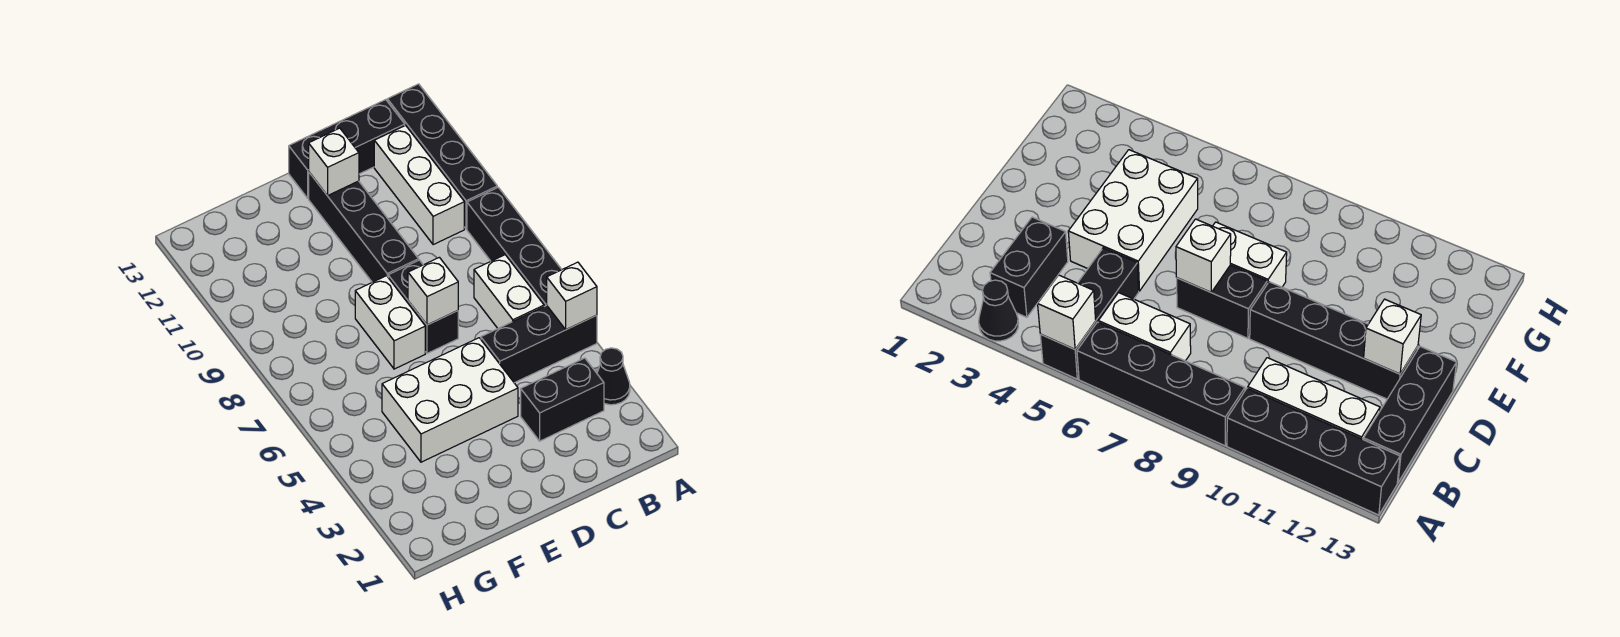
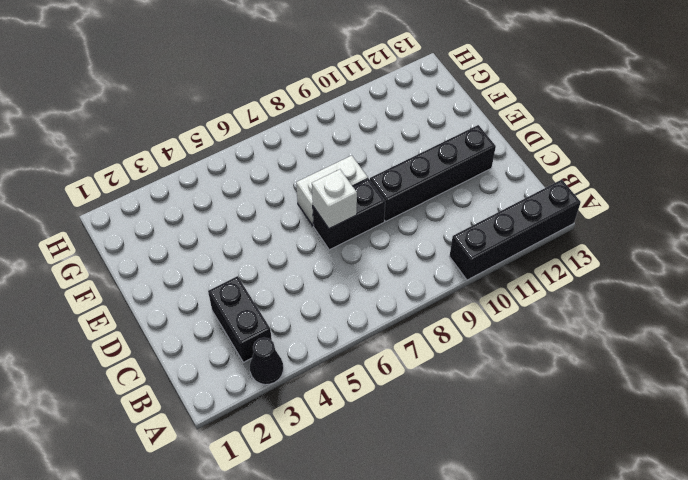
none -> black 1x3 brick [481,306,597,383]
none -> black 1x4 brick [467,187,562,307]
none -> white 1x2 brick [474,255,544,328]

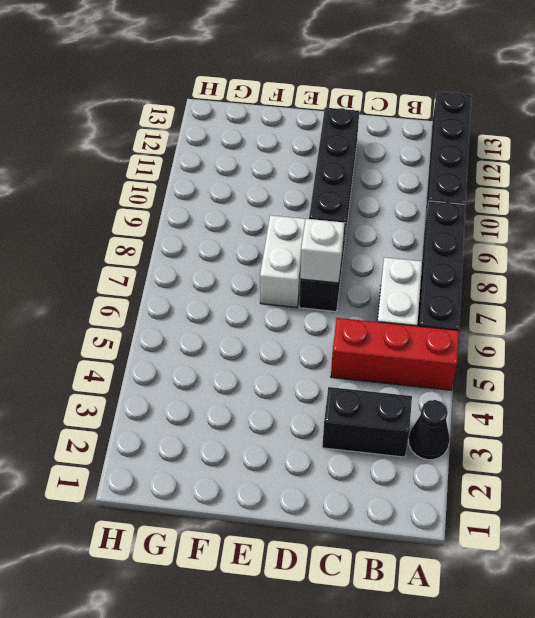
red 1x3 brick [331,318,459,390] -> black 1x3 brick [481,306,597,383]
none -> white 1x3 brick [374,125,464,245]
none -> black 1x3 brick [289,100,405,198]
none -> white 2x3 brick [382,338,518,462]

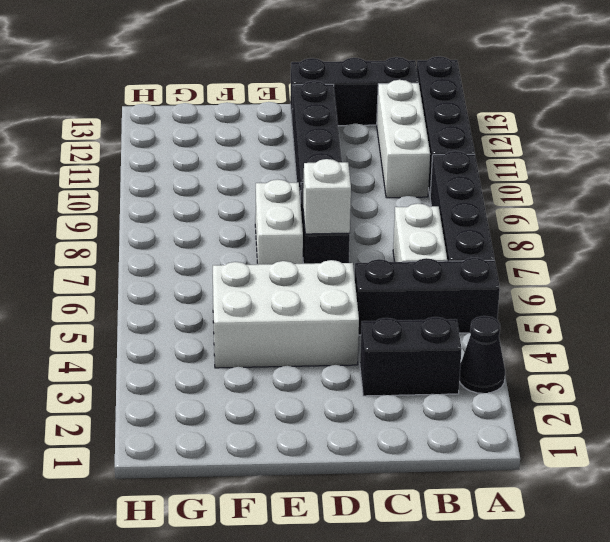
none -> white 1x1 brick [547,262,597,330]
none -> white 1x1 brick [309,128,359,196]

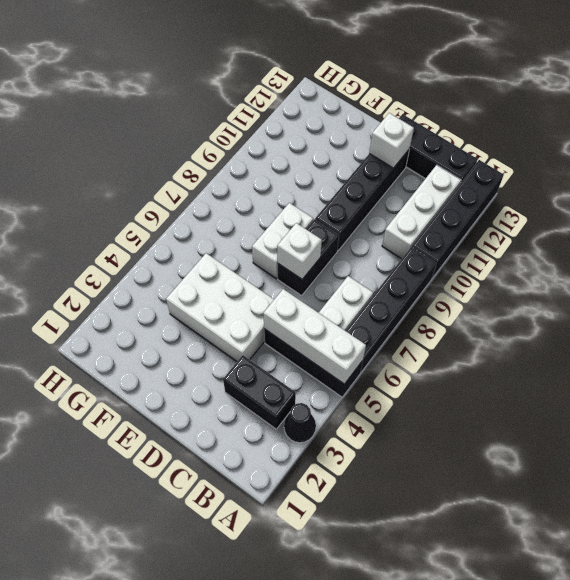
white 1x3 brick [263,289,366,384] -> white 1x1 brick [547,262,597,330]

